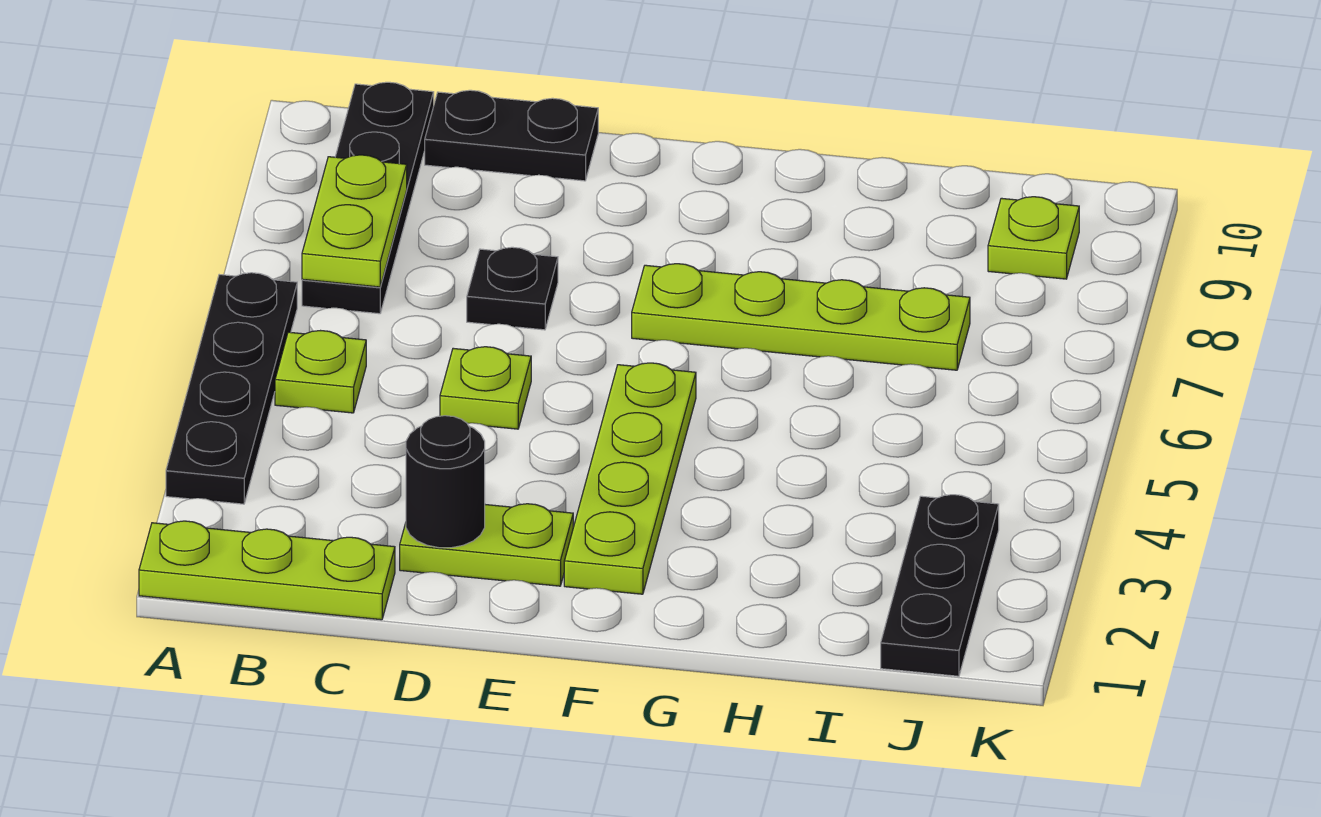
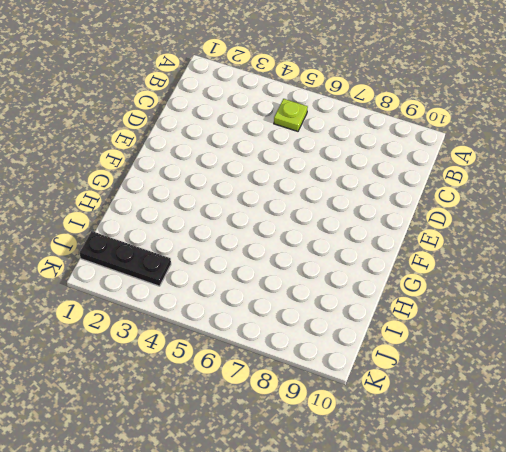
none -> lime 1x3 plate [139,521,395,620]
none -> black 1x4 plate [166,273,297,504]
none -> black 1x4 plate [302,82,434,314]

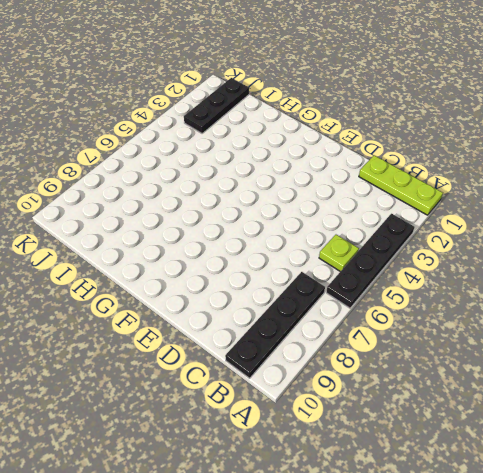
none -> black 1x2 plate [425,90,598,181]
none -> lime 1x2 plate [400,504,573,586]
none -> lime 1x1 plate [440,347,531,429]

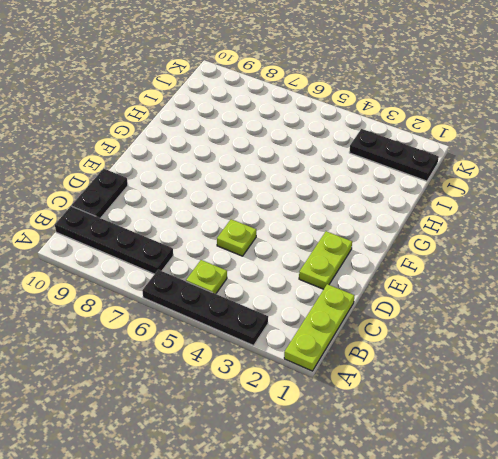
none -> black 1x1 plate [467,247,558,330]
none -> lime 1x4 plate [564,363,696,594]
none -> lime 1x4 plate [632,264,970,370]

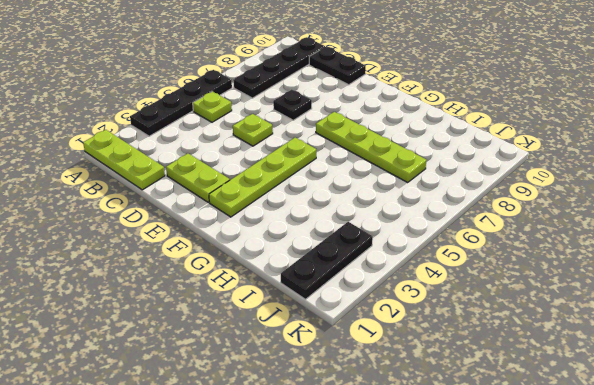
none -> lime 1x1 plate [988,197,1079,279]
none -> lime 1x2 plate [302,155,407,287]
none -> black 1x1 round brick [406,416,485,548]

